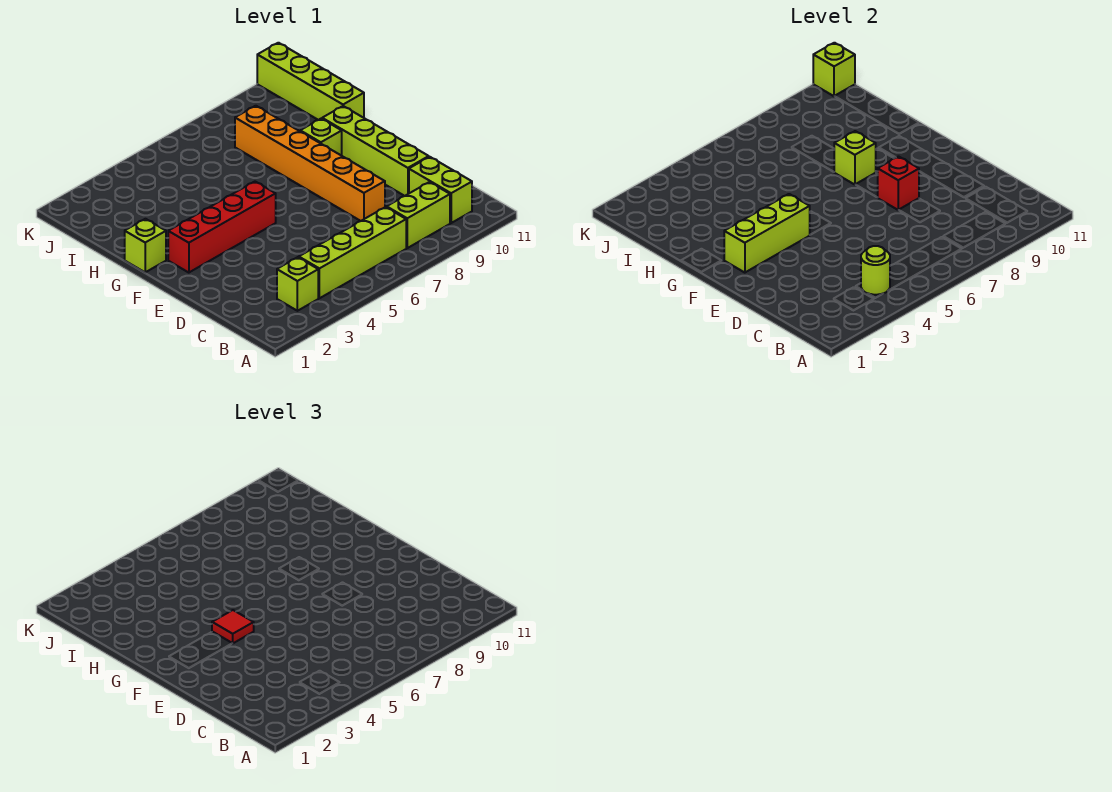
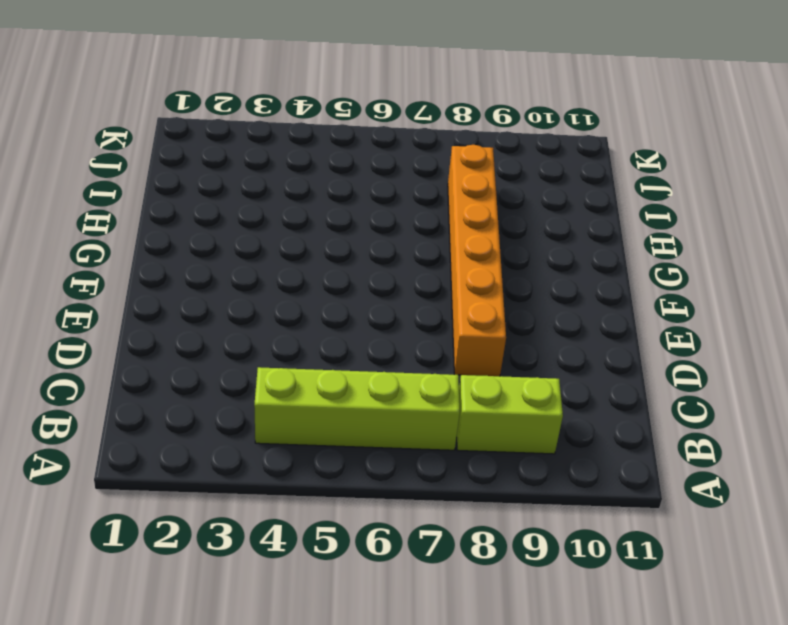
none -> lime 1x1 brick [277,257,318,311]
none -> lime 1x2 brick [409,157,472,223]
none -> lime 1x4 brick [322,106,429,196]

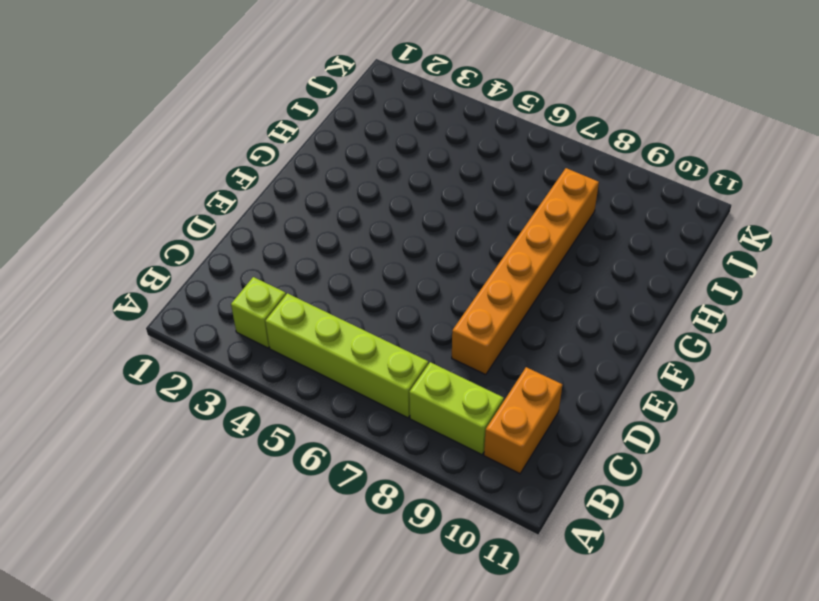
orange 1x2 brick [484,367,562,474] -> lime 1x2 brick [409,157,472,223]
none -> lime 1x4 brick [322,106,429,196]
none -> red 1x4 brick [168,182,276,273]
none -> lime 1x1 brick [125,219,166,272]

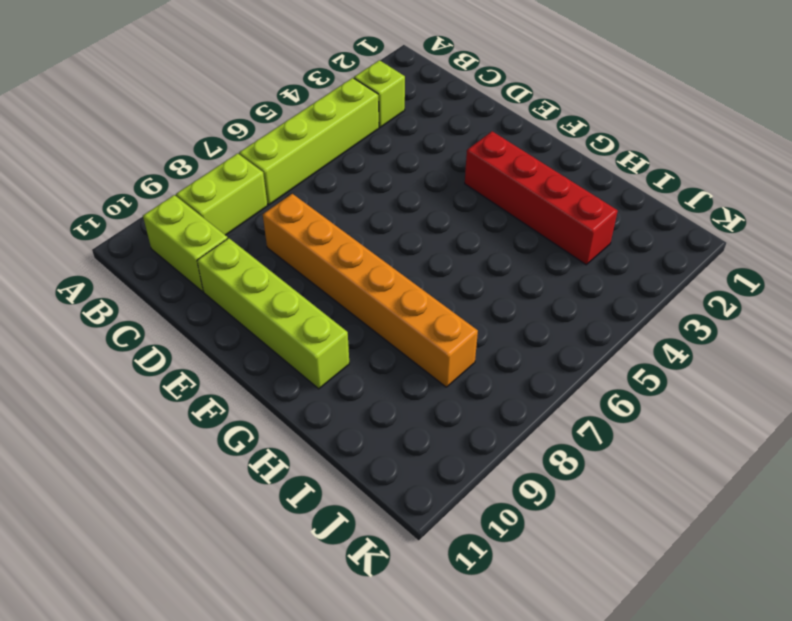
red 1x4 brick [465,131,618,265] -> red 1x4 brick turned to [168,182,276,273]
none -> lime 1x1 brick [125,219,166,272]
none -> lime 1x1 brick [300,119,342,156]
none -> lime 1x4 brick [257,43,364,120]

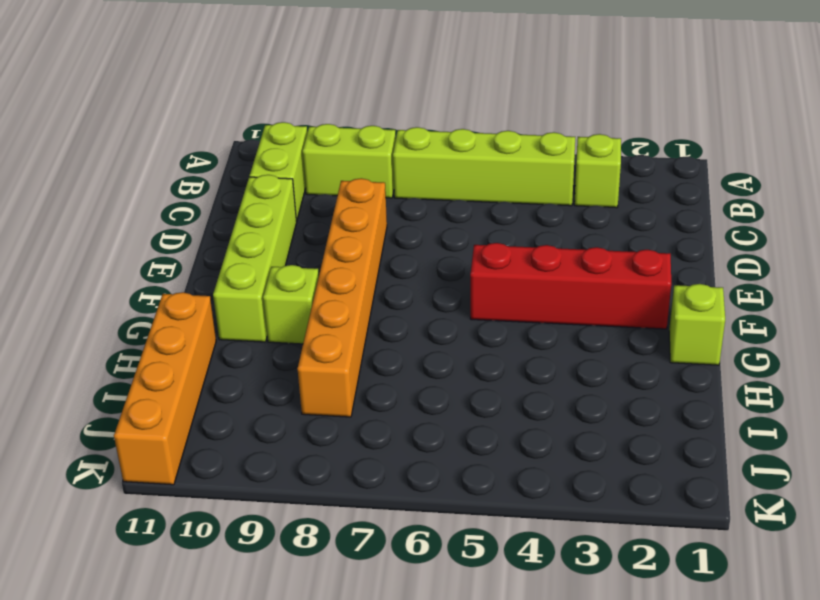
orange 1x4 brick [114,292,216,485] -> lime 1x4 brick [257,43,364,120]
none -> lime 1x1 round brick [861,246,890,295]
none -> red 1x1 brick [877,157,919,210]
none -> lime 1x3 brick [724,194,810,273]

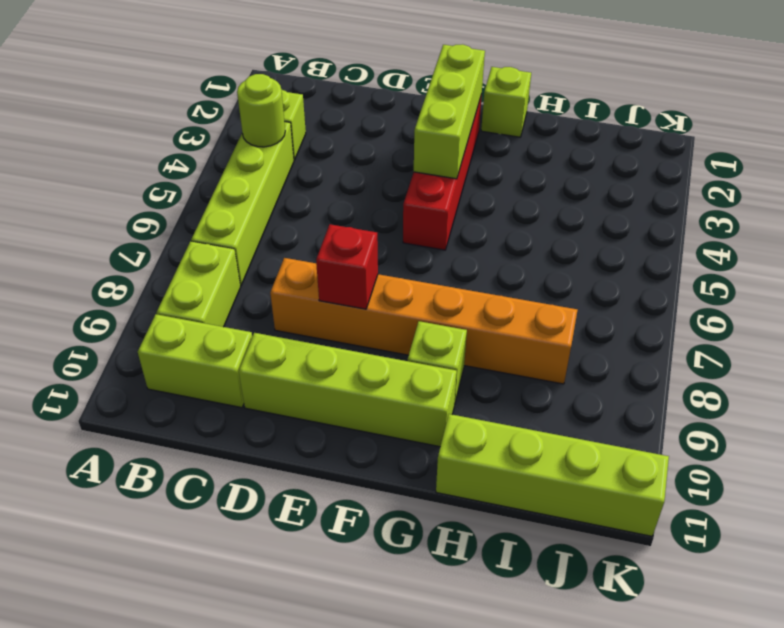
none -> lime 1x1 brick [834,131,876,185]
none -> lime 1x1 brick [813,43,855,96]
none -> red 1x1 tile [212,610,254,643]

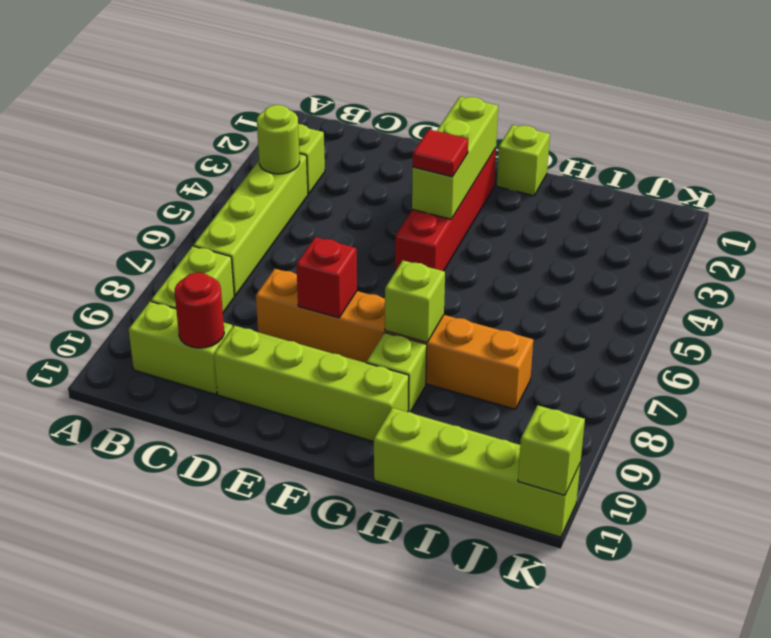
red 1x1 round brick [175,273,224,348] -> none

